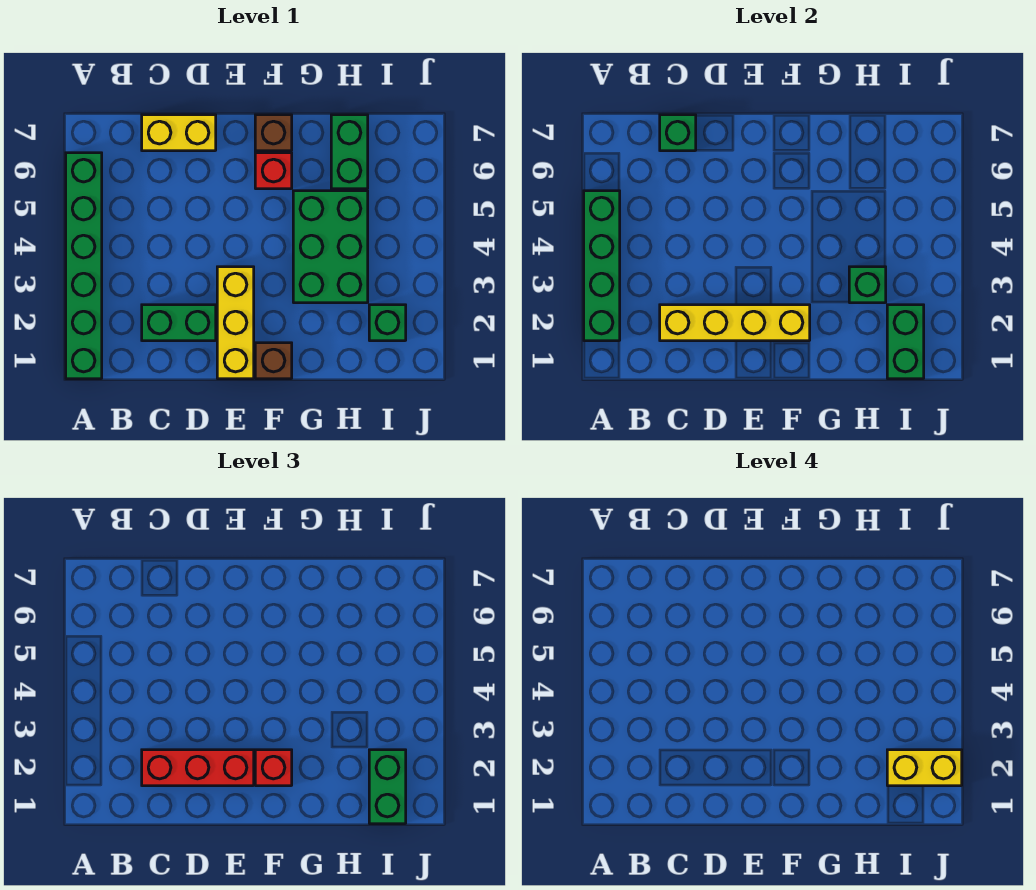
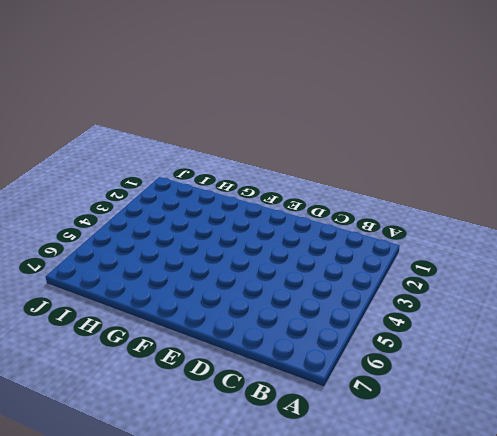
none -> green 1x6 brick [66,153,102,379]
none -> green 1x2 brick [142,305,216,341]
none -> yellow 1x2 brick [142,115,216,151]

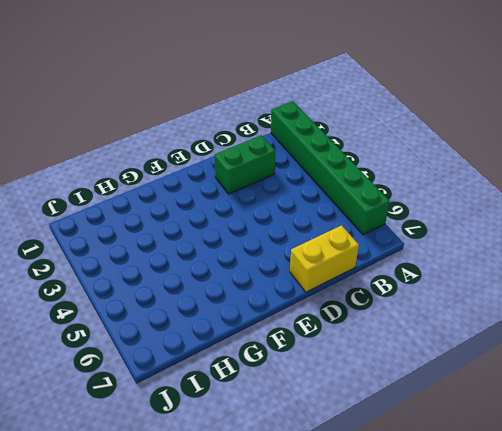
none -> yellow 1x3 brick [217,267,254,379]
none -> brown 1x1 brick [255,343,292,379]
none -> red 1x1 brick [255,153,292,189]

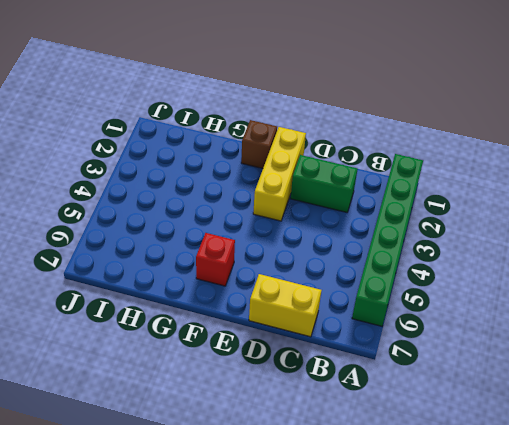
none -> brown 1x1 brick [255,115,292,151]
none -> green 2x3 brick [293,191,368,303]
none -> green 1x2 brick [331,115,368,189]

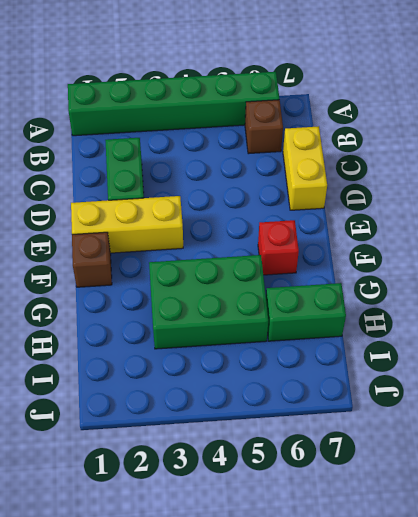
brown 1x1 brick [245,100,283,154] -> brown 1x1 brick moved to [255,115,292,151]
none -> green 1x1 brick [369,305,406,341]
none -> green 1x4 brick [584,191,620,341]
none -> yellow 1x4 brick [660,305,810,341]

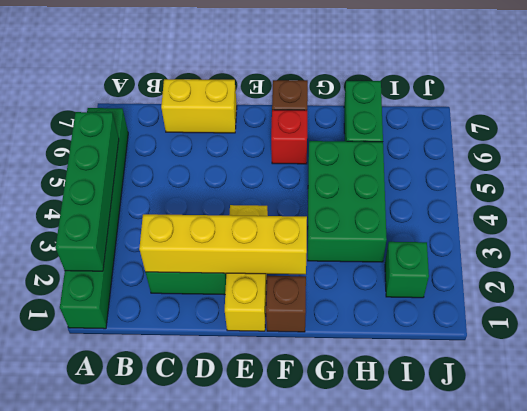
none -> green 1x1 brick [660,115,696,151]
none -> green 1x1 brick [849,267,886,303]
none -> green 1x2 brick [887,305,924,379]

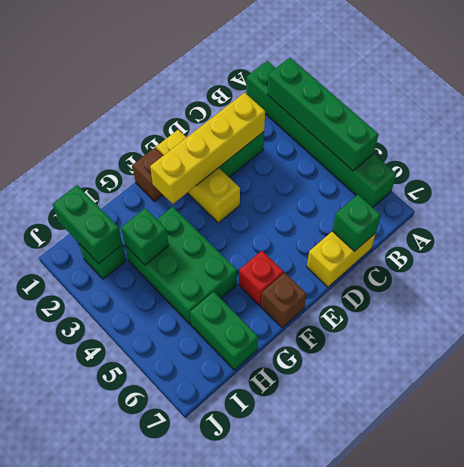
none -> red 1x3 brick [142,750,254,786]
none -> red 1x1 brick [255,750,292,786]
none -> green 1x2 brick [369,750,406,824]

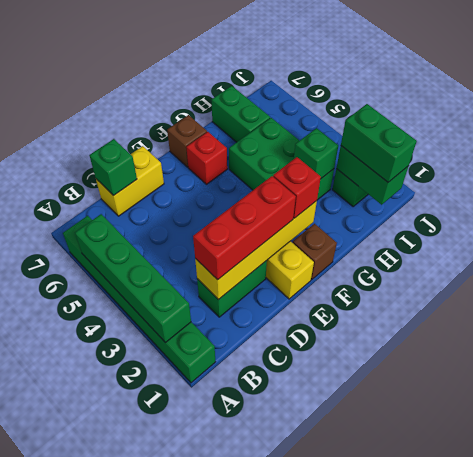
none -> yellow 1x2 brick [887,750,962,786]

